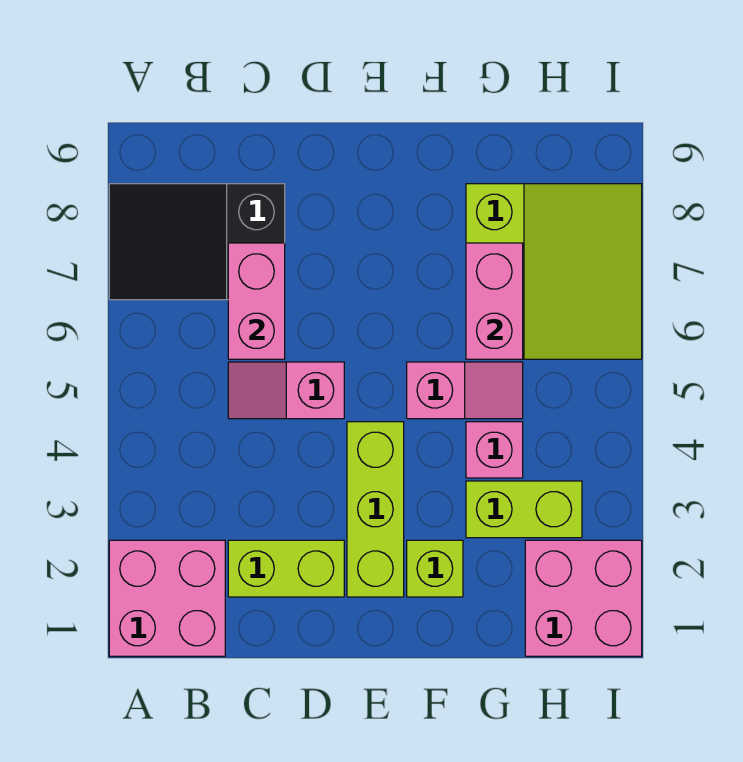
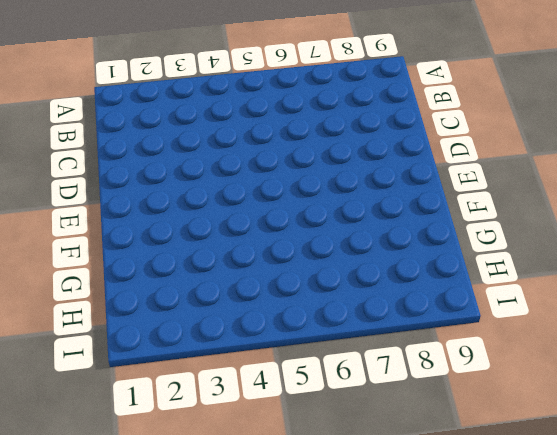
none -> pink 2x2 brick [109,540,225,656]
none -> black 2x3 slope [109,184,285,300]
none -> lime 1x2 brick [228,540,344,597]

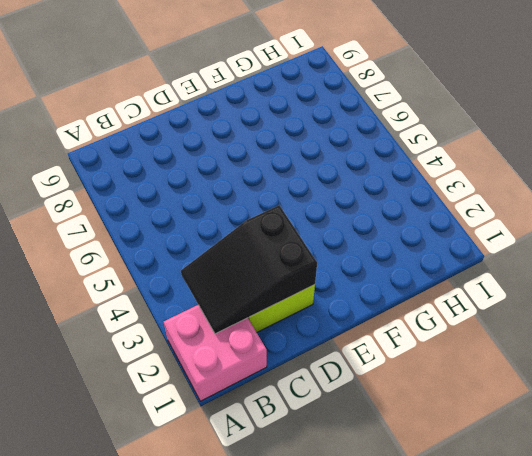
black 2x3 slope [181,205,317,334] -> black 2x3 slope moved to [109,184,285,300]
none -> pink 1x2 slope [228,362,344,419]
none -> lime 1x3 brick [347,422,404,597]
none -> lime 1x1 brick [407,540,463,597]

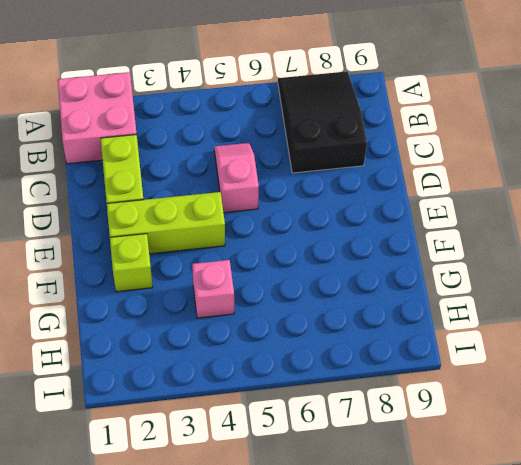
none -> pink 1x2 slope [407,362,523,419]
none -> lime 1x2 brick [466,481,582,538]
none -> lime 3x3 slope [466,184,642,359]

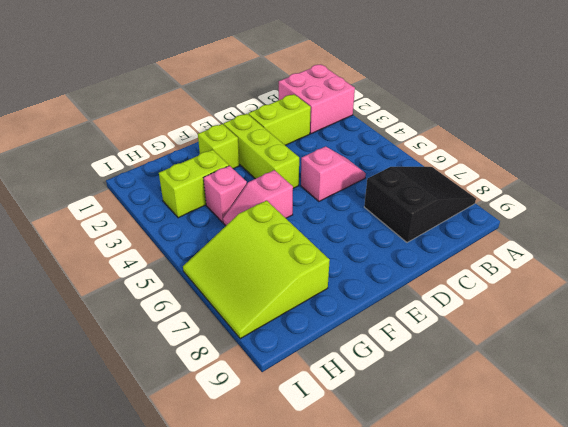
none -> pink 2x2 brick [525,540,642,656]
none -> pink 1x2 brick [228,243,285,359]
none -> pink 1x2 brick [466,243,523,359]

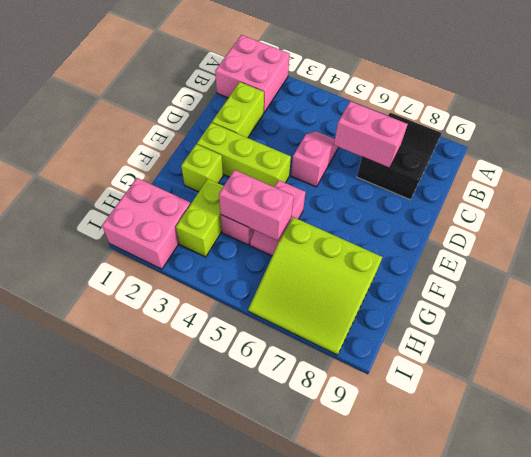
pink 1x2 brick [219,170,294,240] -> pink 1x2 brick moved to [466,243,523,359]

